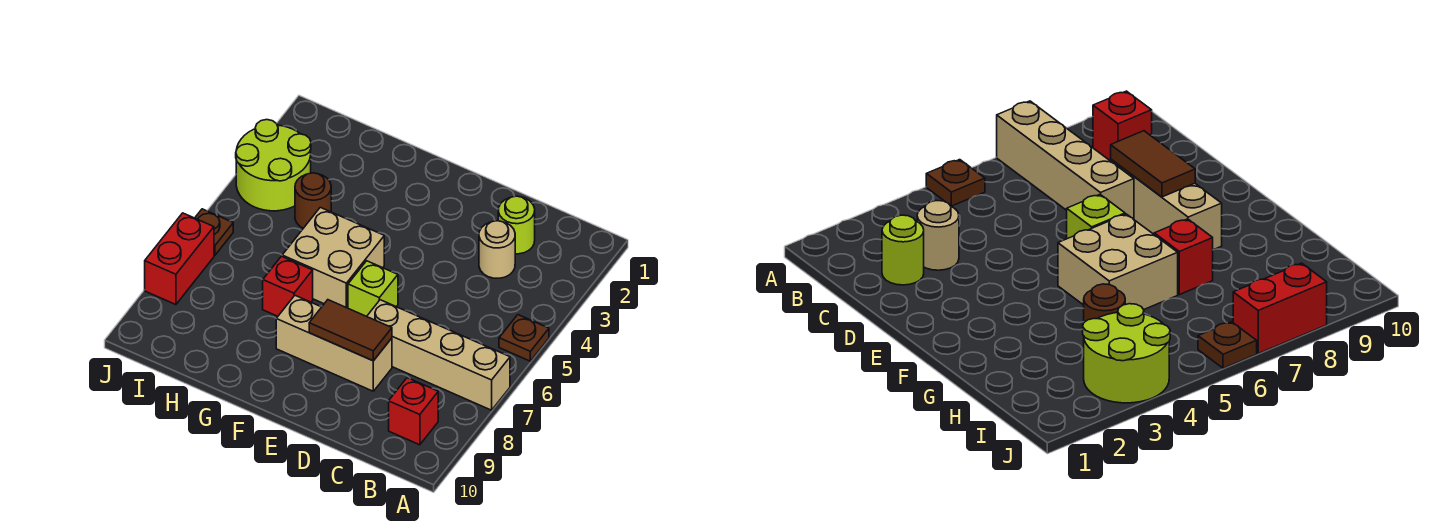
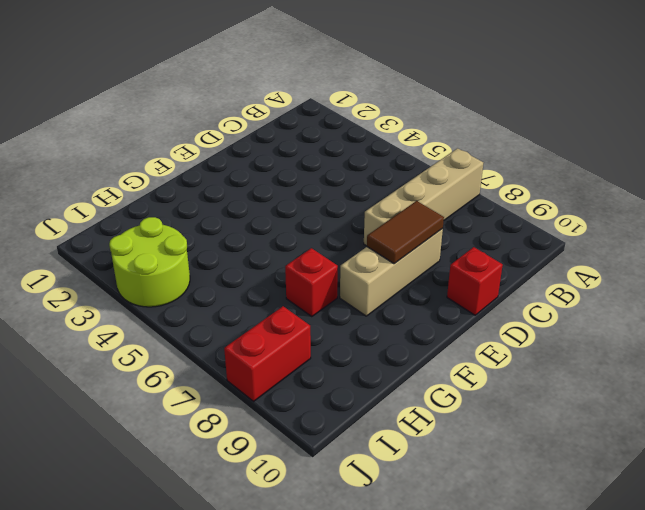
red 1x1 brick [447,247,503,315] -> red 1x1 brick moved to [389,378,438,445]
red 1x2 brick [224,306,311,401] -> red 1x2 brick turned to [145,213,214,305]
none -> brown 1x1 plate [499,315,549,361]
none -> lime 1x1 round brick [498,196,535,254]
none -> tan 1x1 round brick [479,221,515,278]

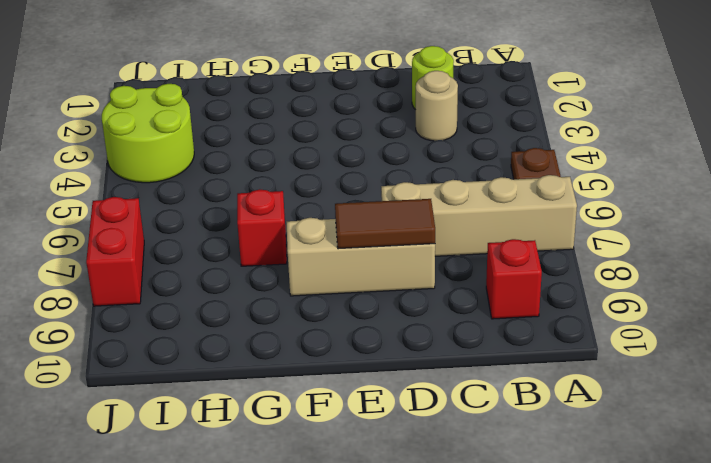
none -> lime 1x1 brick [348,261,398,316]
none -> tan 2x2 brick [282,207,384,308]
none -> brown 1x1 round brick [295,173,331,228]

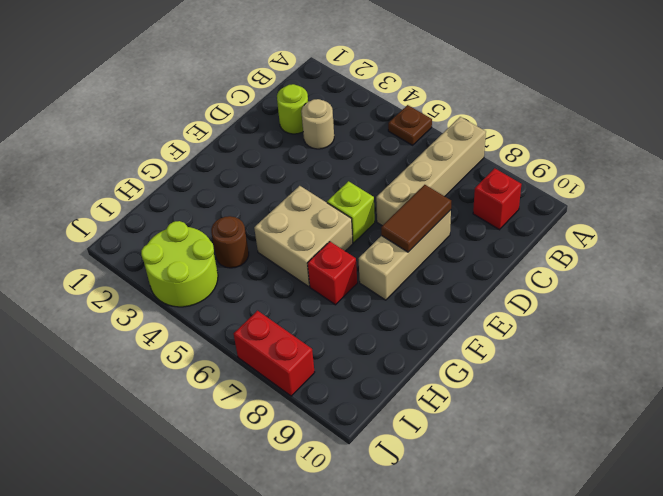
none -> brown 1x1 plate [195,209,233,256]

